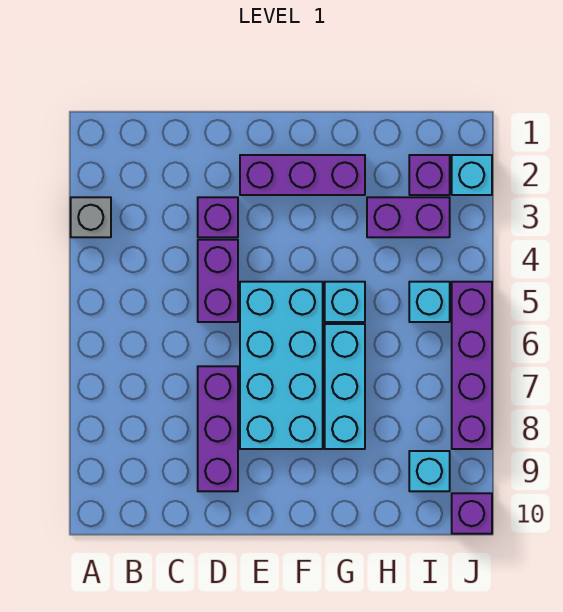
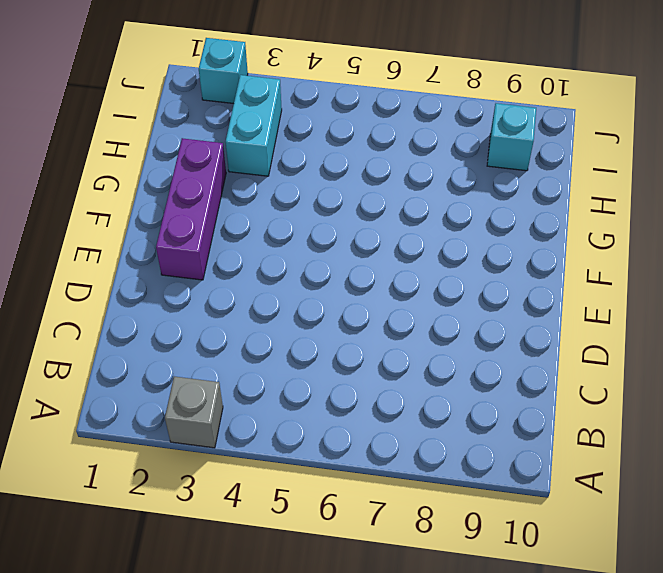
cyan 1x2 brick [225,75,282,176] -> purple 1x2 brick [367,197,450,237]
none -> purple 1x1 brick [198,197,238,237]
none -> purple 1x2 brick [198,240,238,322]
none -> purple 1x3 brick [198,366,238,491]

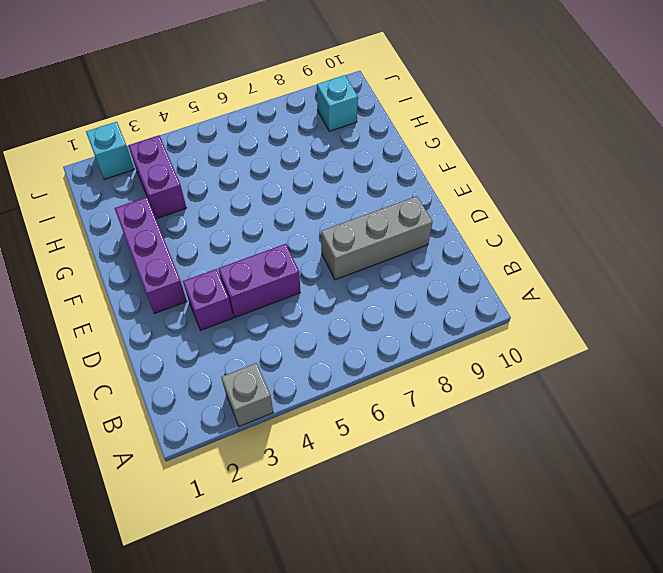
grey 1x3 brick [321,196,433,280] -> purple 1x3 brick [198,366,238,491]
none -> cyan 2x4 brick [240,282,323,449]
none -> cyan 1x1 brick [325,282,365,322]
none -> cyan 1x3 brick [325,324,365,449]

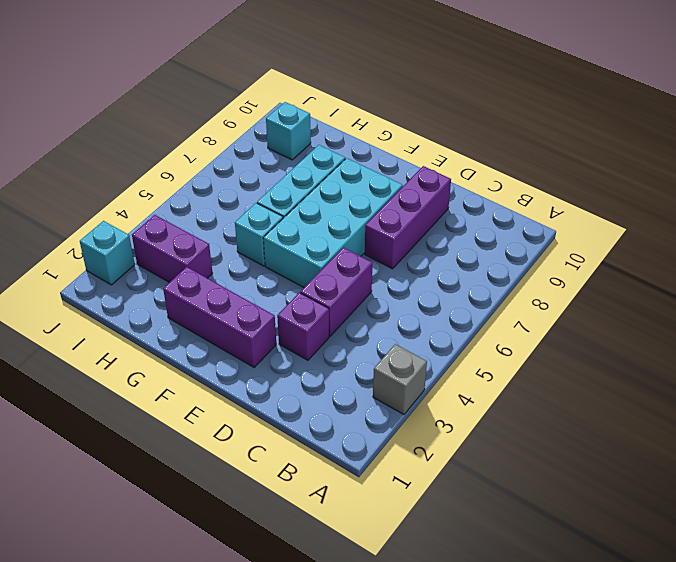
none -> purple 1x1 brick [409,155,450,195]
none -> cyan 1x1 brick [409,282,450,322]
none -> purple 1x4 brick [452,282,492,449]

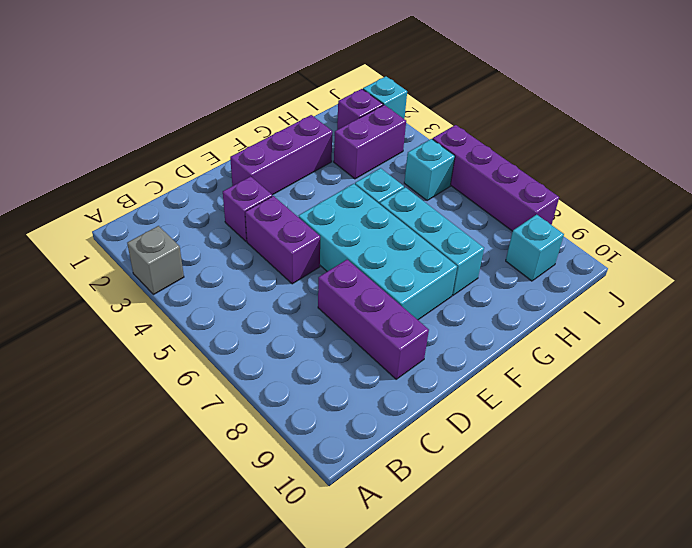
none -> purple 1x1 brick [452,493,492,534]

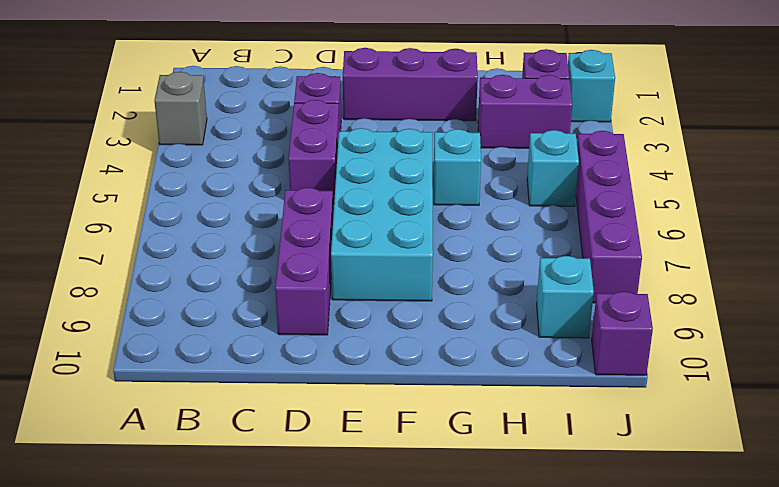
none -> cyan 1x3 brick [325,324,365,449]

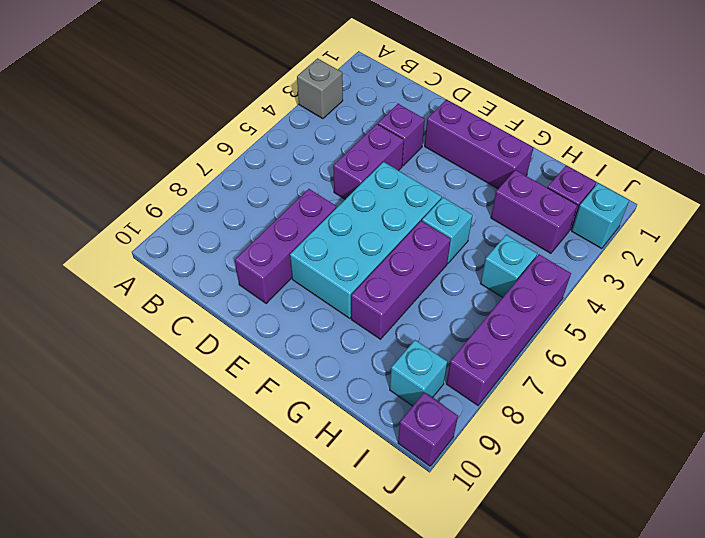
purple 1x3 brick [351,221,451,339] -> cyan 1x3 brick [325,324,365,449]

